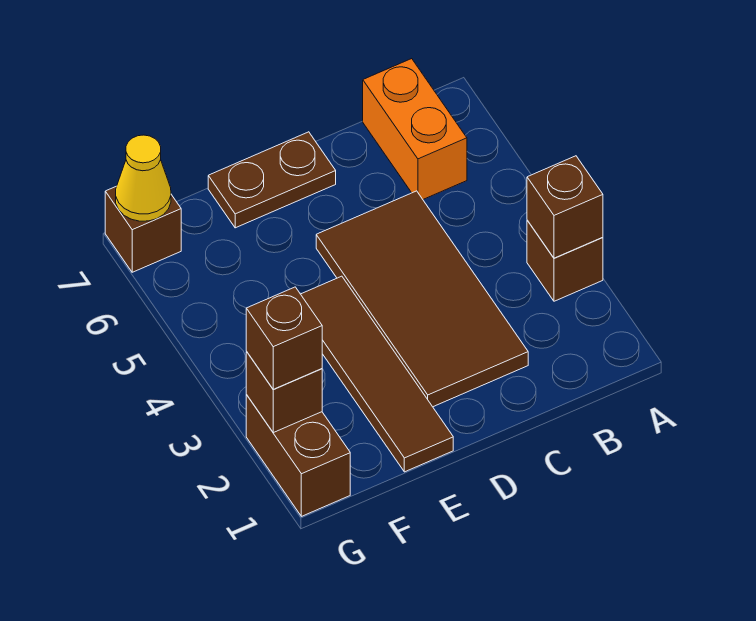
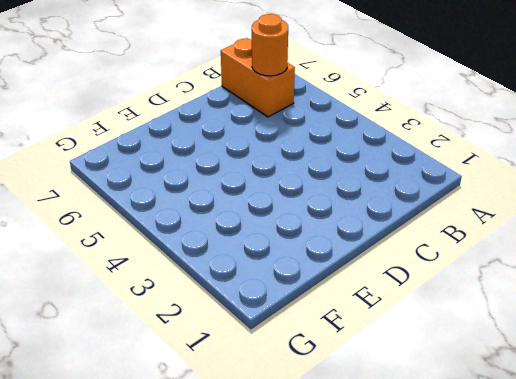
orange 1x1 round brick [252,14,288,76] -> none
none -> brown 1x1 brick [527,220,603,301]
none -> brown 2x4 tile [316,191,528,407]

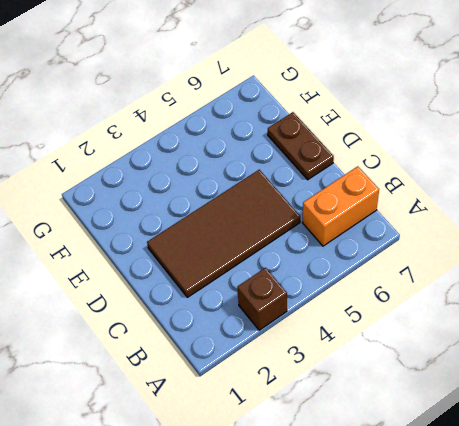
none -> brown 1x4 tile [301,276,453,472]
none -> brown 1x2 brick [246,395,350,516]

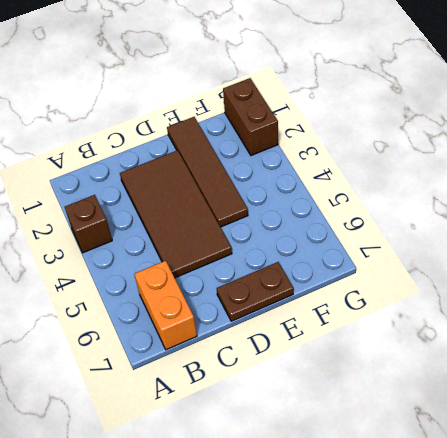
none -> brown 1x1 brick [105,187,181,272]
none -> brown 1x1 brick [527,156,603,258]

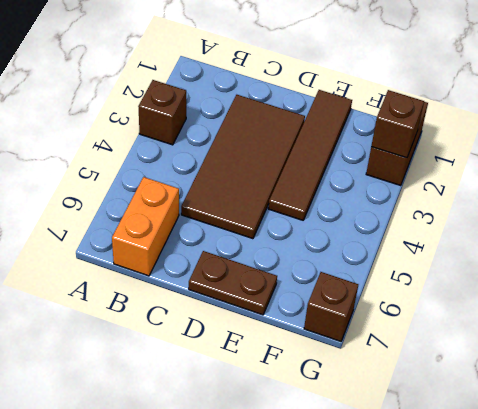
none -> brown 1x1 brick [527,156,603,258]
none -> yellow 1x1 cone [116,135,171,221]

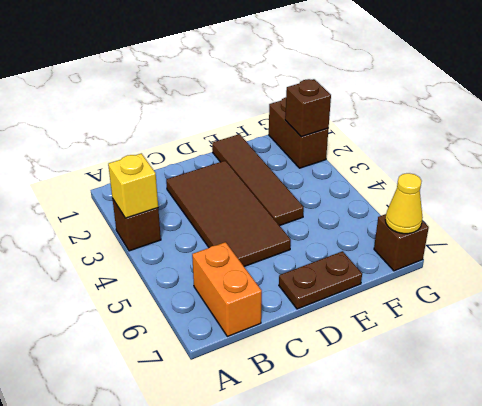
yellow 1x1 brick [108,153,158,218] -> brown 1x1 brick [527,156,603,258]
none -> brown 1x1 brick [246,287,322,389]

